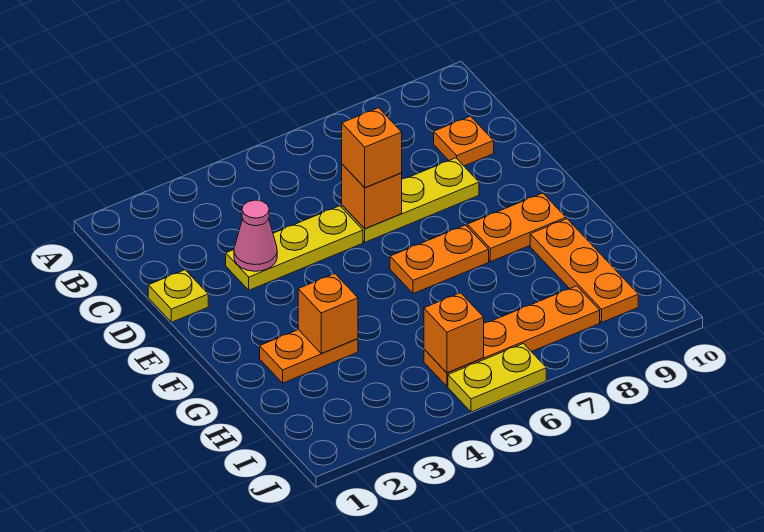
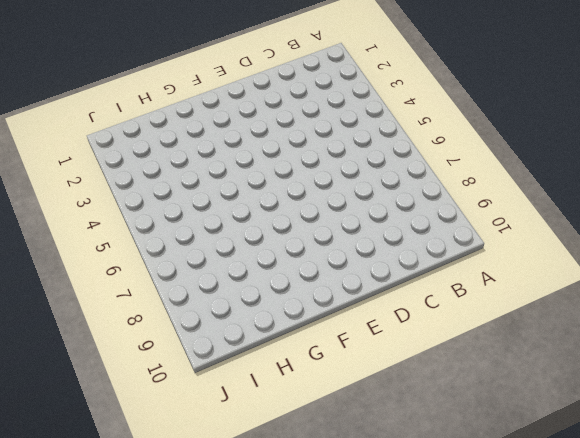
none -> orange 1x1 plate [434,116,494,166]
none -> yellow 1x1 plate [148,270,208,322]
none -> yellow 1x3 plate [226,206,363,290]

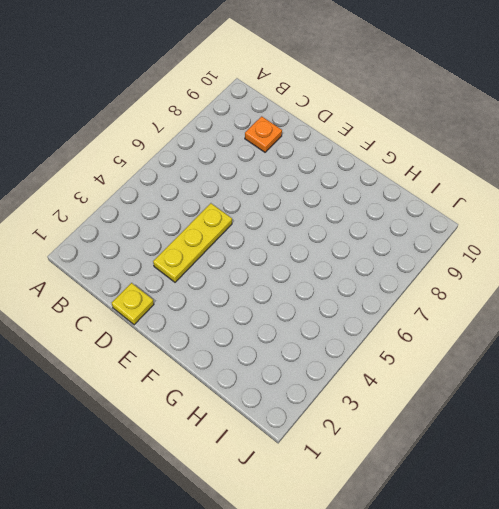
none -> yellow 1x3 plate [342,158,479,242]
none -> orange 1x2 plate [390,225,489,294]
none -> orange 1x2 plate [467,193,566,262]

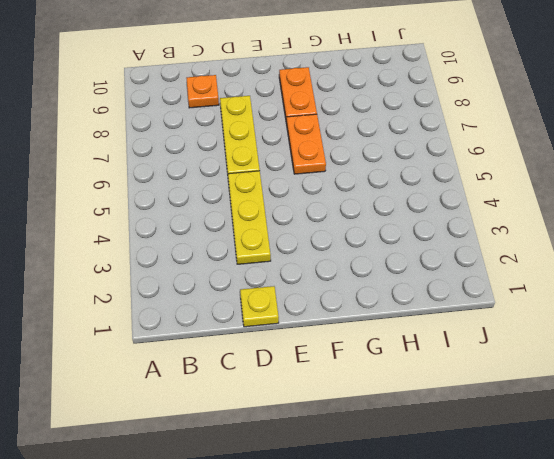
none -> orange 1x2 plate [260,330,358,383]
none -> orange 1x3 plate [530,219,638,322]
none -> orange 1x4 plate [424,286,600,386]

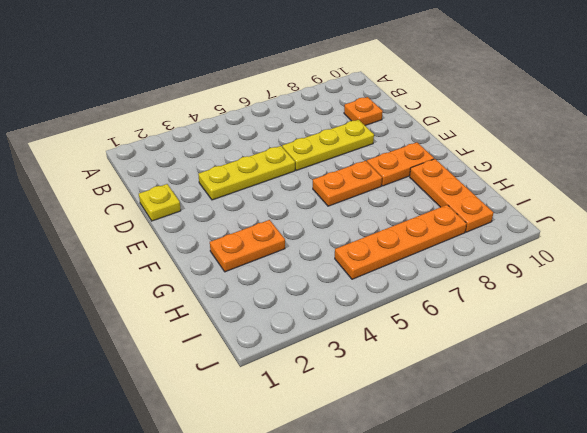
none -> yellow 1x2 plate [448,343,546,412]
none -> pink 1x1 cone [234,200,277,271]
none -> orange 1x1 brick [342,164,402,229]

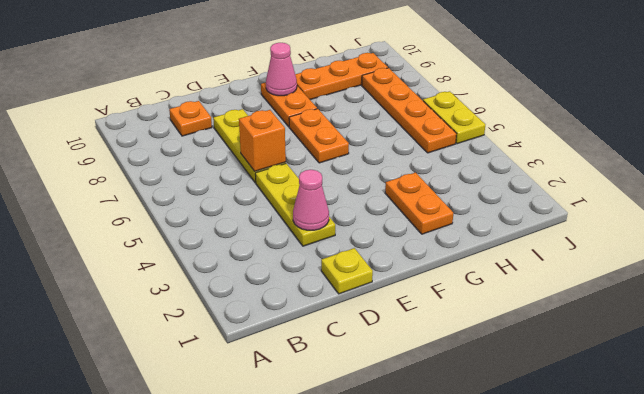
pink 1x1 cone [266,43,297,96] -> none
none -> orange 1x1 brick [298,274,358,354]
none -> orange 1x1 brick [424,293,484,373]
none -> orange 1x1 brick [342,108,402,188]

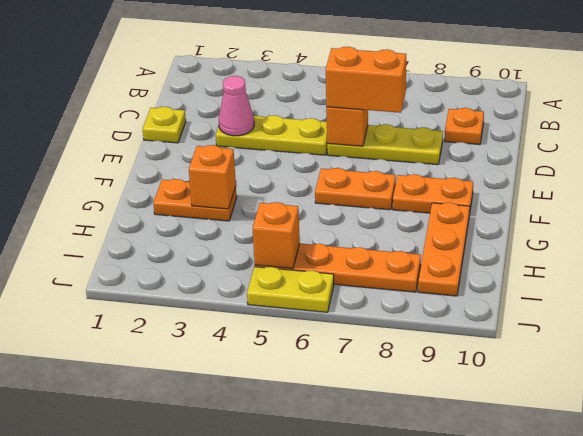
orange 1x2 brick [326,47,406,113] -> orange 1x1 brick [342,108,402,188]

